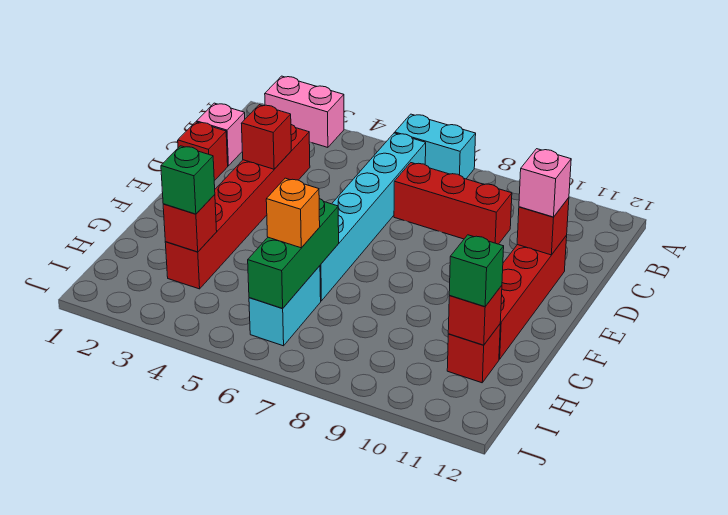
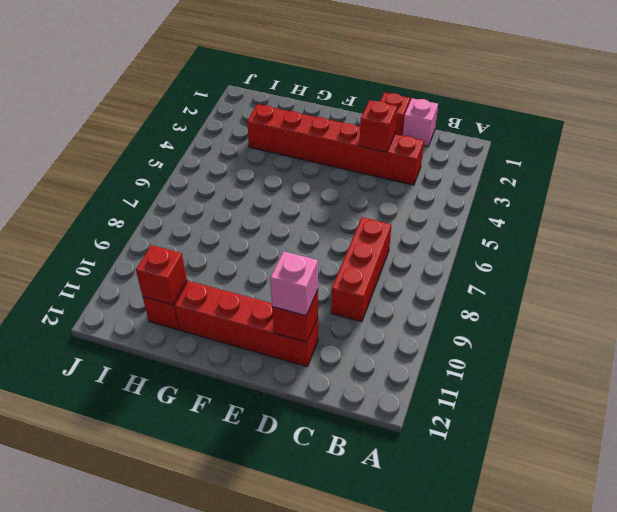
none -> pink 1x2 brick [265,76,344,147]
none -> cyan 1x2 brick [395,114,476,179]
none -> cyan 1x6 brick [320,133,426,301]

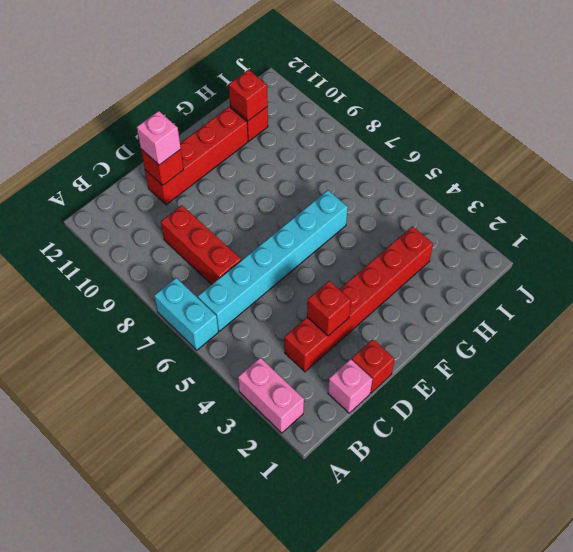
none -> cyan 1x2 brick [249,266,321,346]
none -> green 1x3 brick [248,199,339,308]
none -> red 1x1 brick [163,195,217,252]

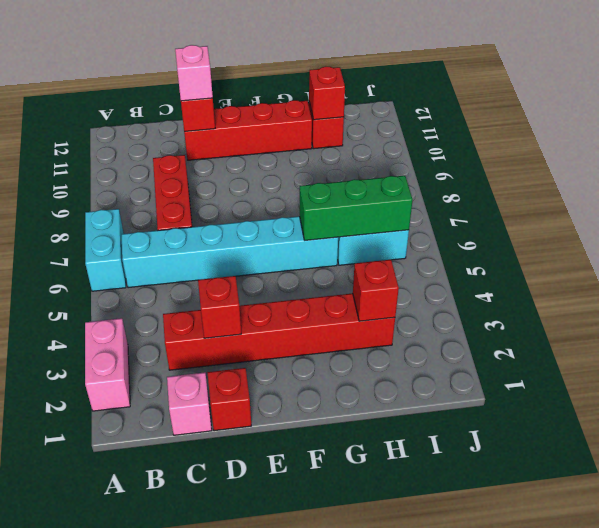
none -> green 1x1 brick [161,146,215,214]
none -> orange 1x1 brick [266,178,320,248]
none -> green 1x1 brick [449,235,504,307]

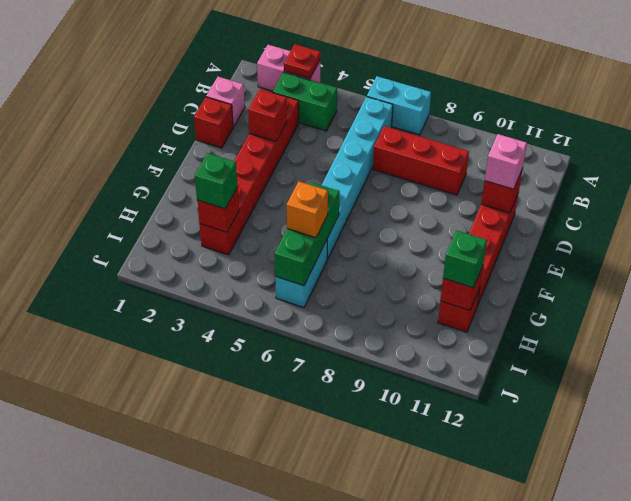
red 1x1 plate [284,44,320,79] -> none
green 1x2 brick [273,72,337,131] -> none

